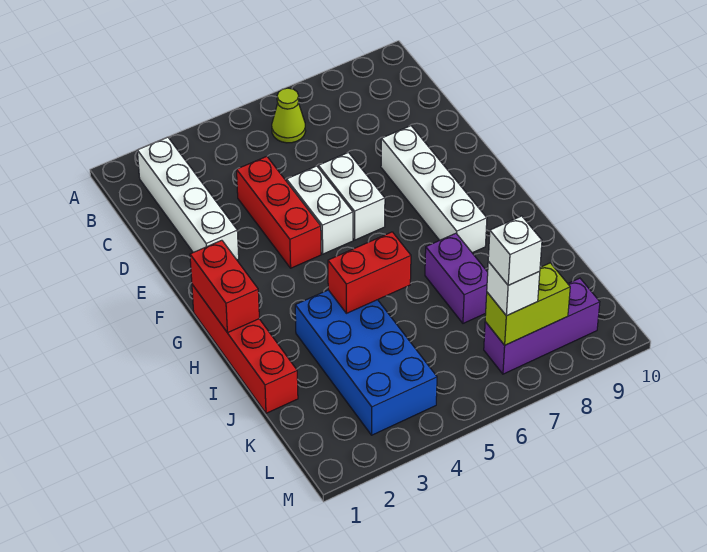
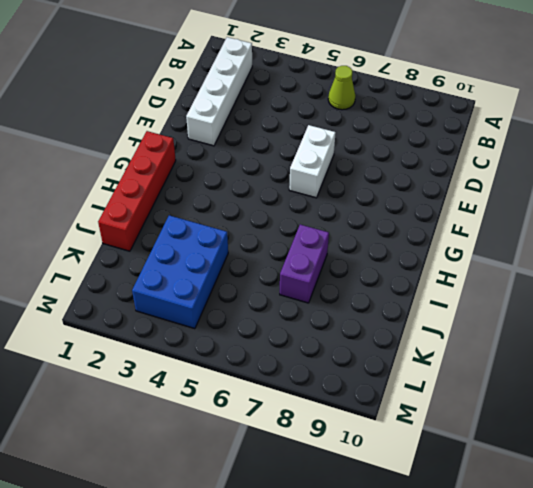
blue 2x3 brick [132,215,228,329] -> blue 2x4 brick [295,290,437,435]
none -> red 1x3 brick [237,156,321,268]
none -> white 1x2 brick [287,166,353,254]
none -> white 1x4 brick [381,126,487,253]

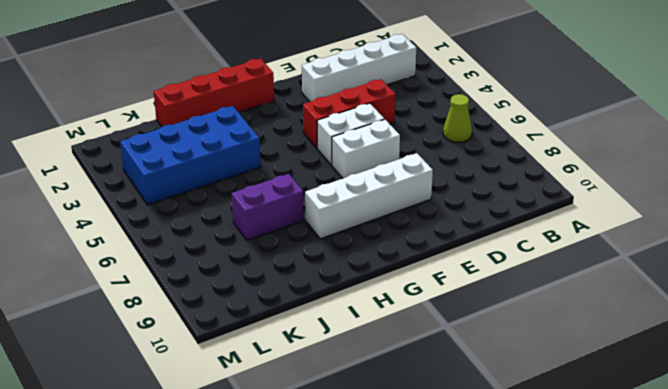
none -> purple 1x3 brick [484,278,600,374]
none -> red 1x2 brick [190,240,259,333]
none -> red 1x2 brick [328,232,411,313]

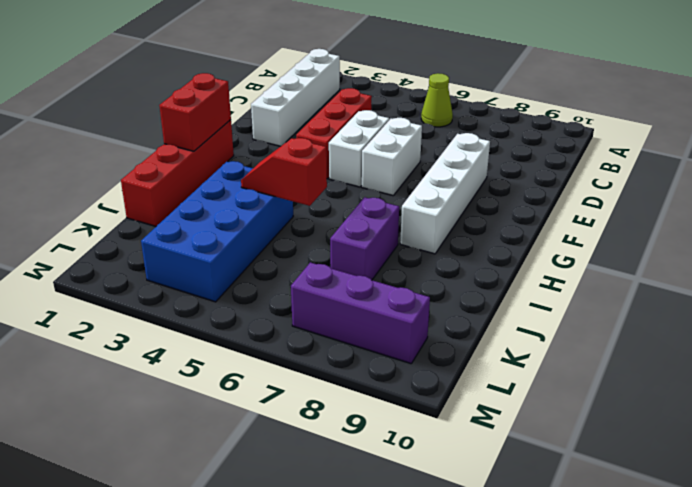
red 1x2 slope [241,138,327,206] -> red 1x2 brick [328,232,411,313]
none -> lime 1x2 brick [485,263,570,345]
none -> white 1x1 brick [487,262,540,316]
none -> white 1x1 brick [488,216,542,285]

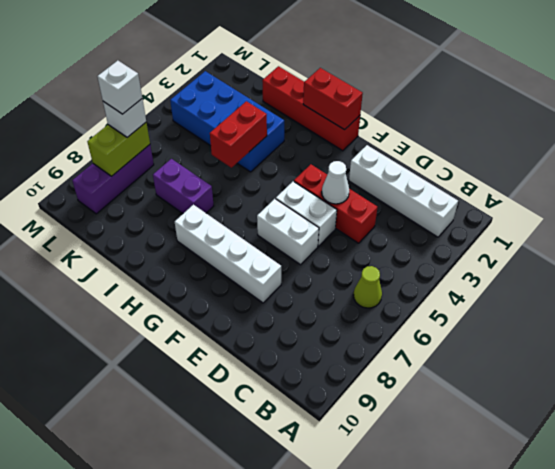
white 1x1 cone [322,161,349,204] -> none

